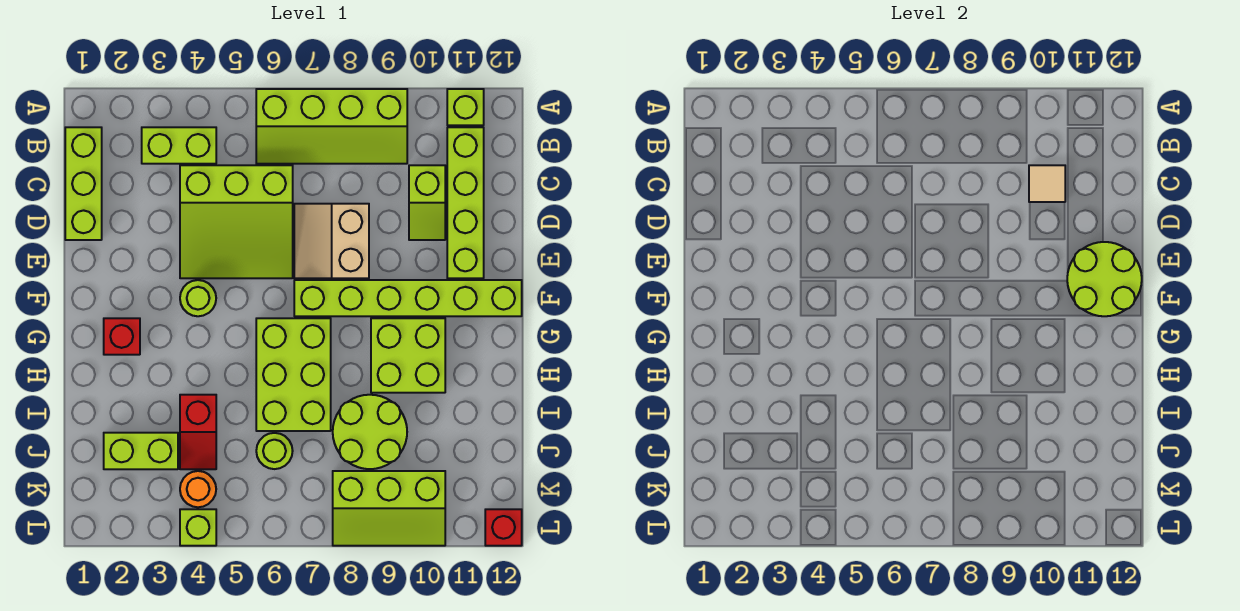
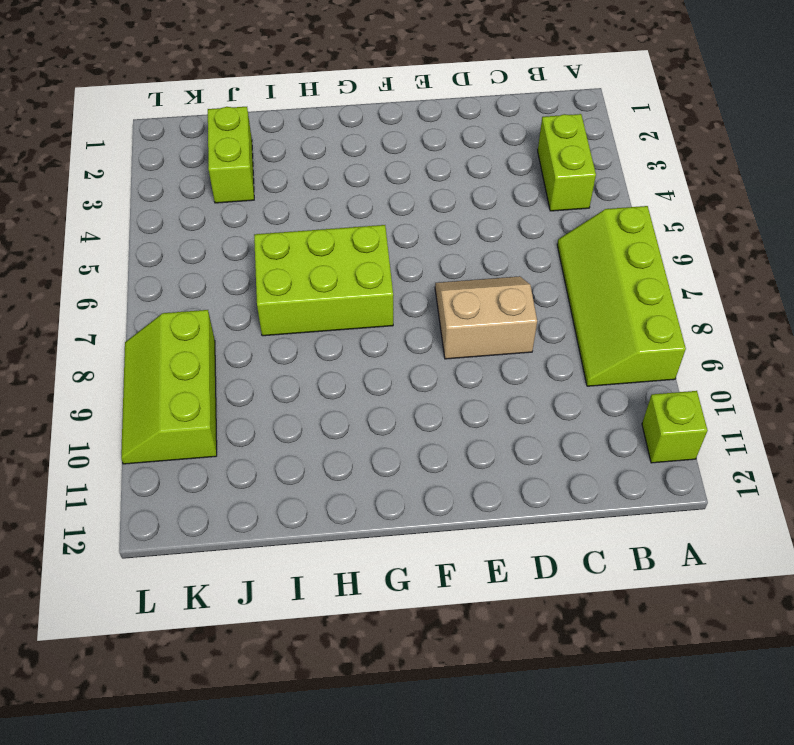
none -> lime 1x3 brick [65,127,102,240]
none -> lime 1x4 brick [447,127,484,278]
none -> lime 3x3 slope [180,165,293,278]

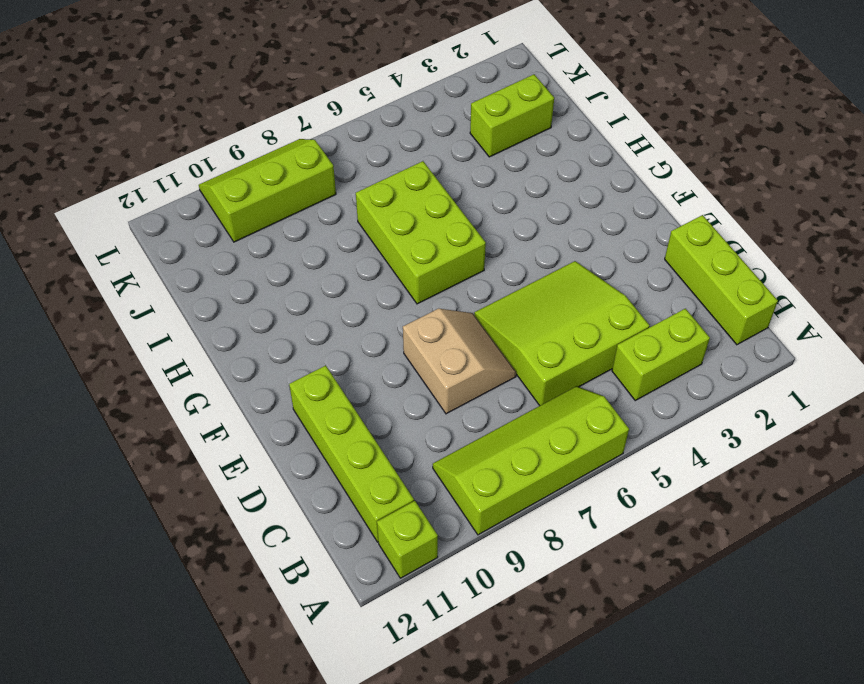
none -> lime 1x2 slope [409,165,445,240]
none -> lime 1x1 round brick [180,280,216,316]
none -> lime 1x6 brick [294,280,522,316]

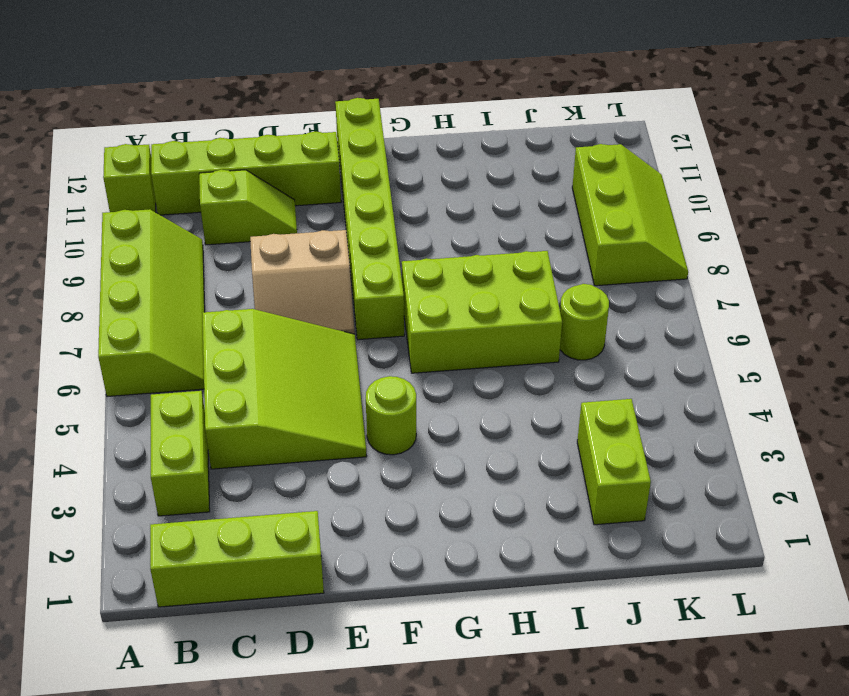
none -> red 1x1 brick [104,318,140,355]
none -> lime 2x2 brick [371,318,445,393]
none -> red 1x2 slope [180,395,216,469]

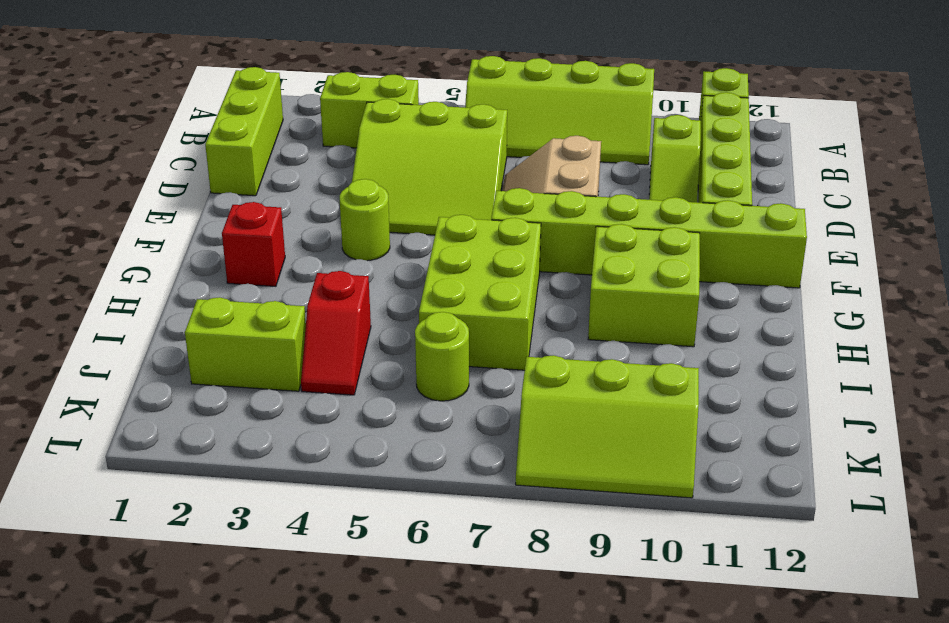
none -> lime 2x2 round brick [333,395,407,469]
none -> orange 1x1 round brick [180,471,216,507]
none -> lime 1x1 brick [180,509,216,546]

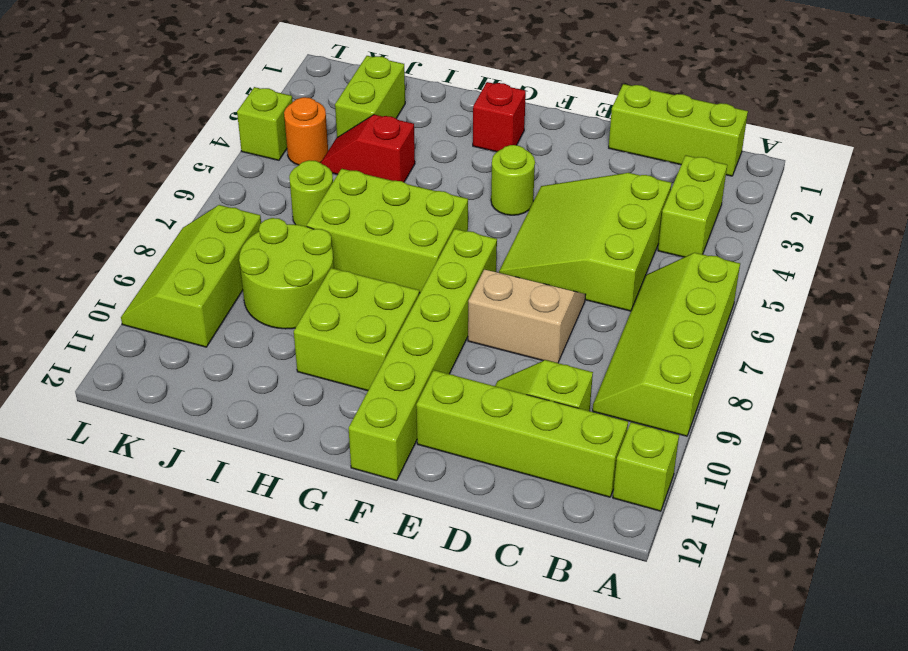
none -> red 1x1 brick [485,509,522,546]
none -> tan 1x1 tile [1029,165,1065,202]
none -> lime 2x2 round brick [1067,242,1142,316]

